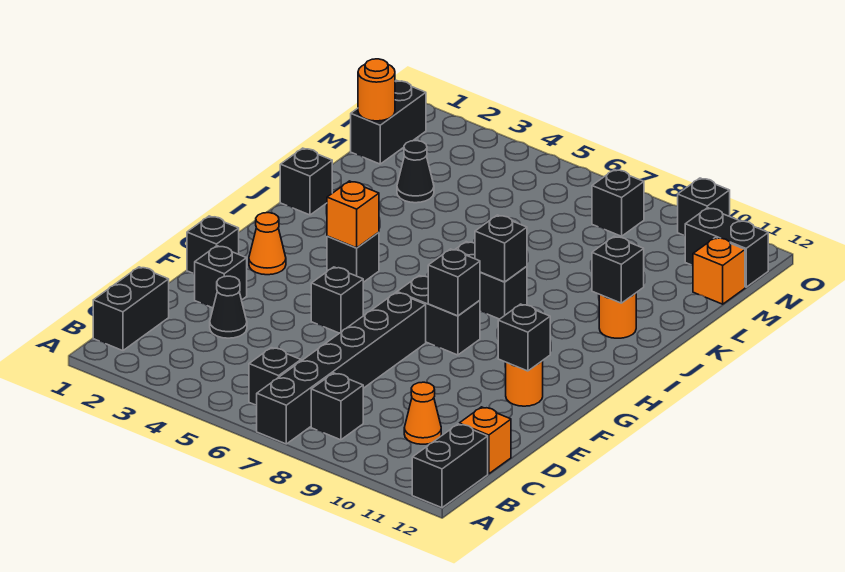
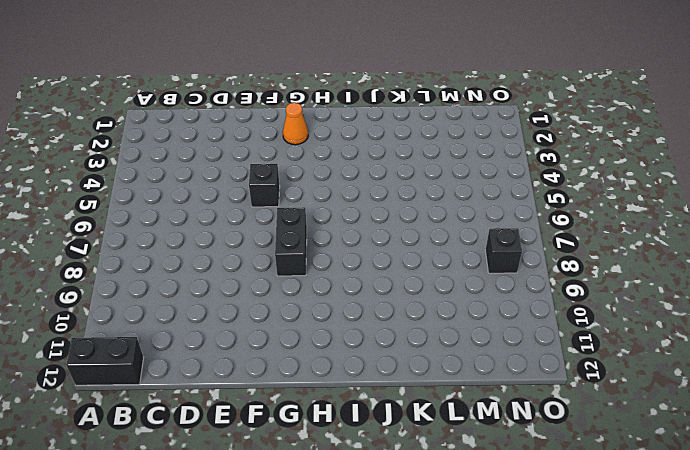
none -> black 1x6 brick [257,293,426,444]
none -> black 1x2 brick [93,267,169,351]
none -> black 1x1 brick [249,348,301,405]
none -> black 1x1 brick [311,373,363,440]

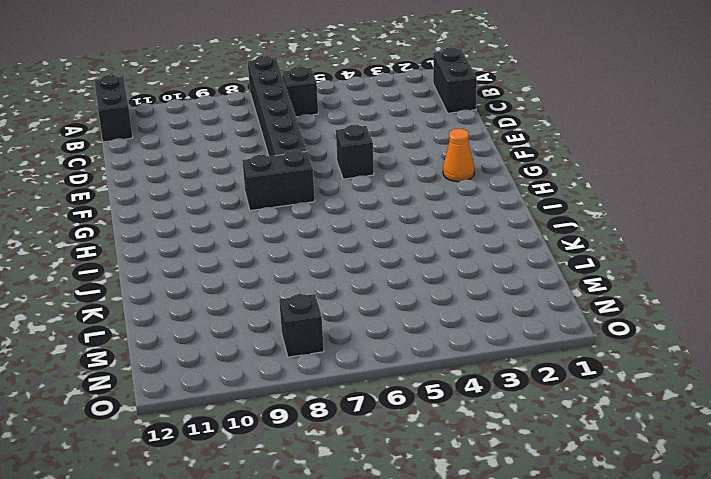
none -> black 1x1 brick [311,373,363,440]
none -> orange 1x1 cone [404,382,441,444]
none -> orange 1x1 brick [459,407,511,474]
none -> black 1x1 cone [210,276,247,338]

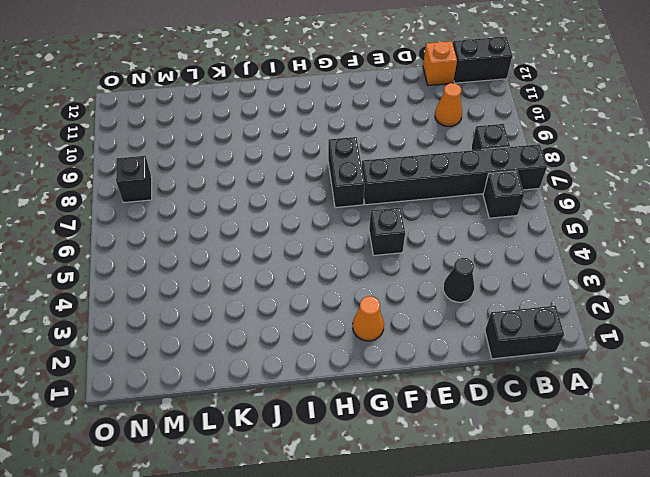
none -> black 1x1 brick [195,246,247,308]
none -> black 1x1 brick [187,216,239,274]
none -> orange 1x1 round brick [506,361,543,406]
none -> black 1x1 brick [327,232,379,282]

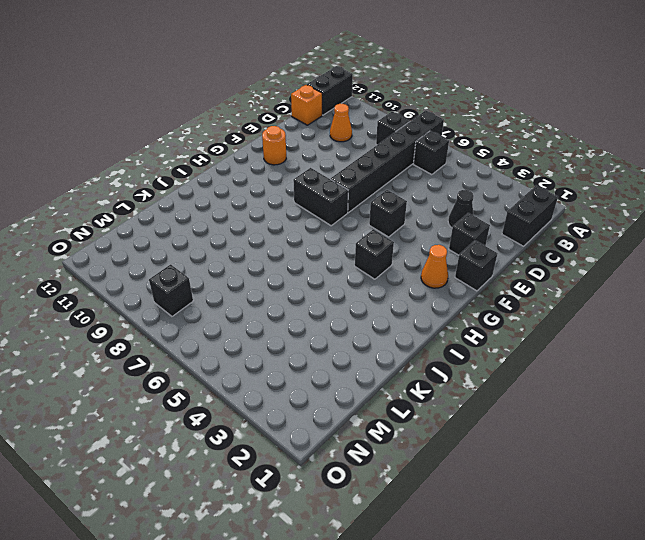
none -> black 1x2 brick [455,242,527,319]
none -> black 1x1 brick [280,148,332,215]
none -> orange 1x1 round brick [599,293,636,338]
none -> black 1x1 cone [397,141,434,203]

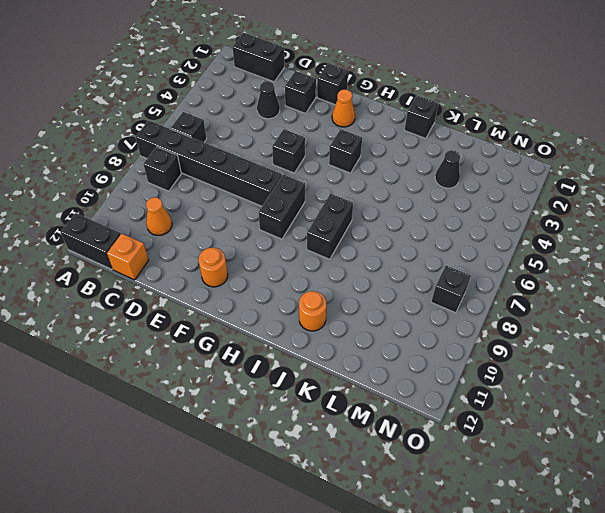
none -> black 1x2 brick [351,80,426,164]
none -> orange 1x1 brick [693,237,745,304]
none -> black 1x2 brick [685,208,768,287]
none -> black 1x1 brick [678,178,730,236]

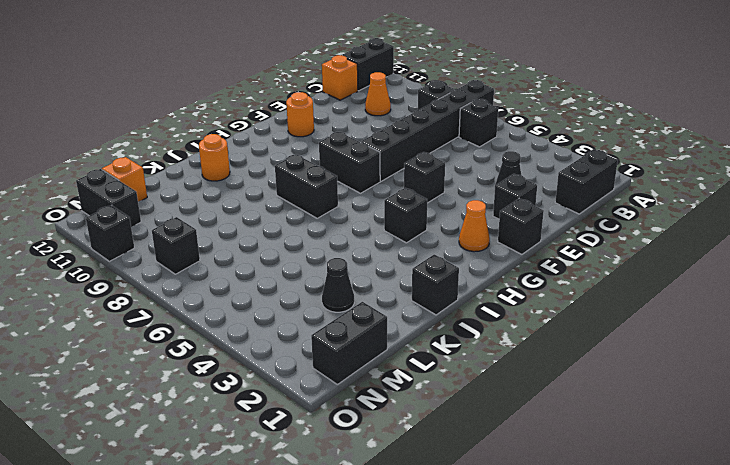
none -> black 1x1 brick [498,304,550,371]
none -> black 1x1 brick [428,249,480,316]
none -> orange 1x1 brick [327,181,379,248]
none -> black 1x1 brick [475,215,527,282]

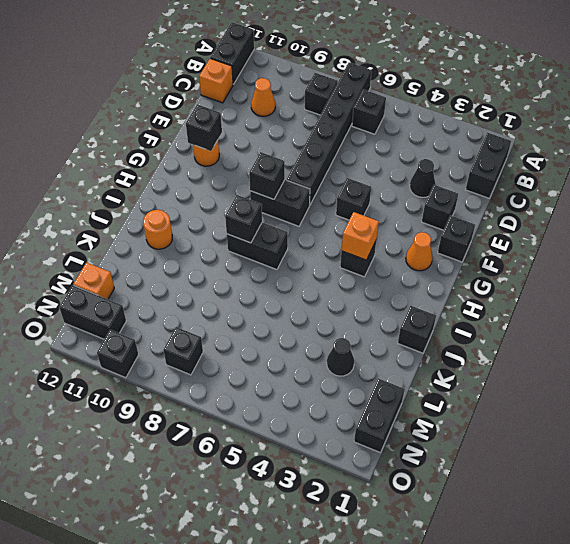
none -> black 1x1 brick [592,236,644,303]
none -> orange 1x1 round brick [358,59,395,121]

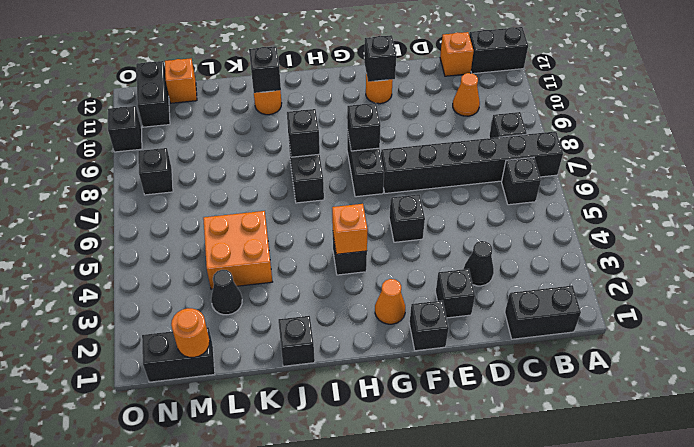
orange 2x2 brick [203,211,272,289] -> none

